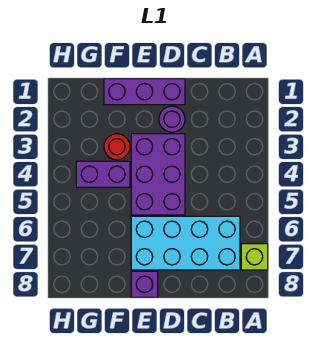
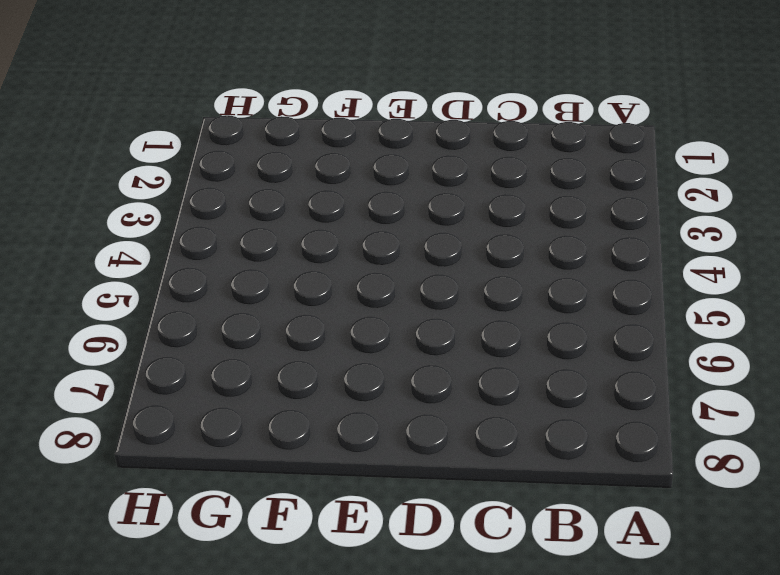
none -> lime 1x1 brick [241,244,268,270]
none -> cyan 2x4 brick [131,216,240,270]

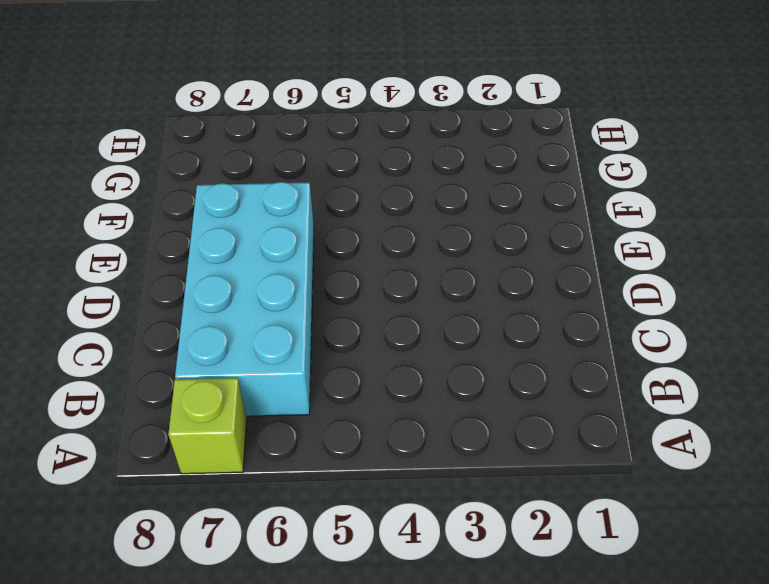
none -> purple 1x3 brick [104,79,185,105]
none -> purple 1x1 round brick [159,106,185,132]

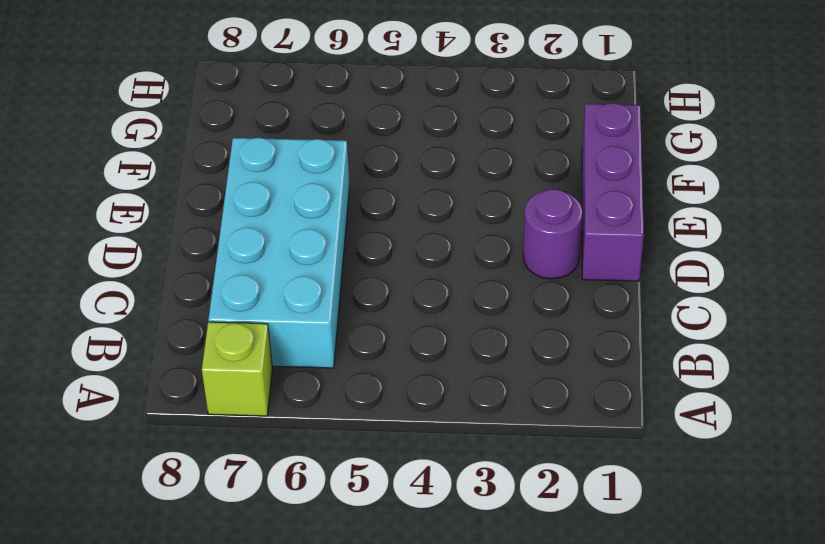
none -> purple 2x3 brick [131,134,185,215]
none -> purple 1x1 brick [131,271,158,297]

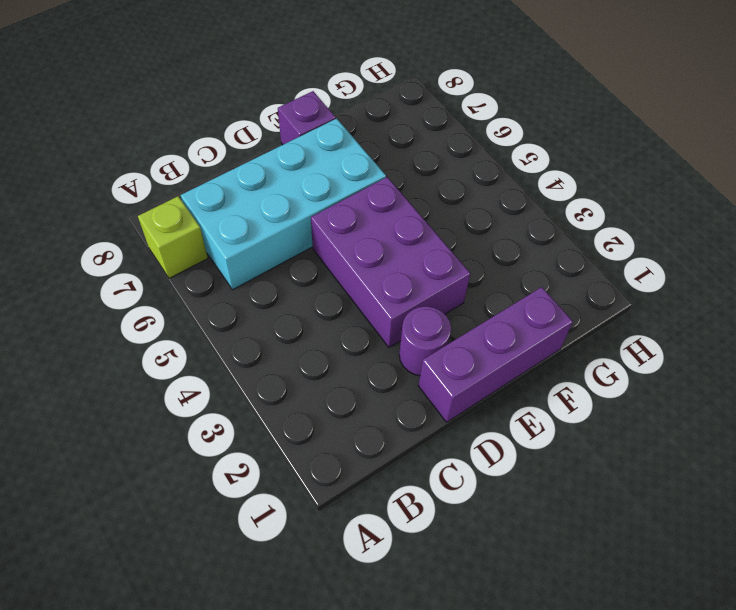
none -> red 1x1 round brick [104,134,130,160]
none -> purple 1x2 brick [76,161,130,187]

